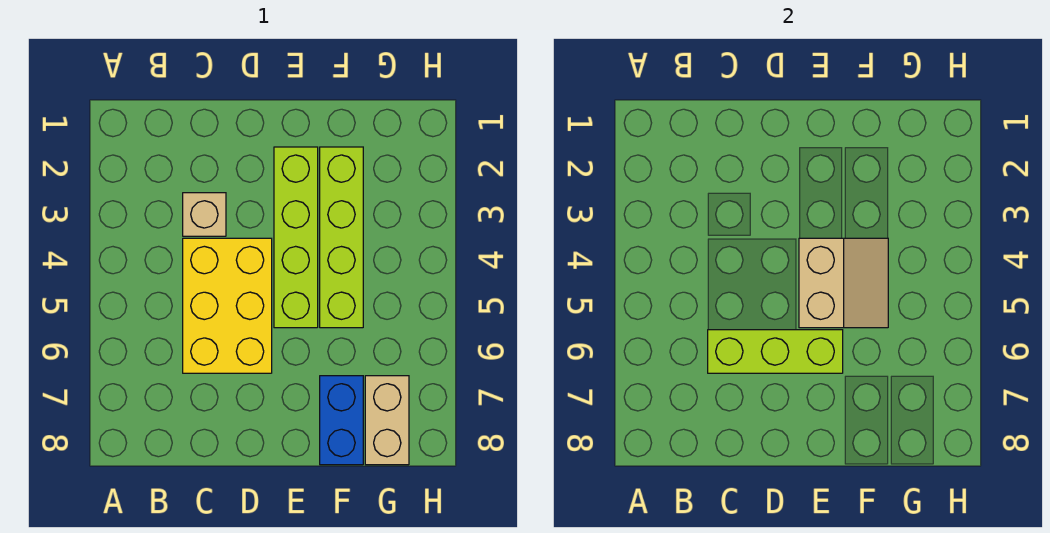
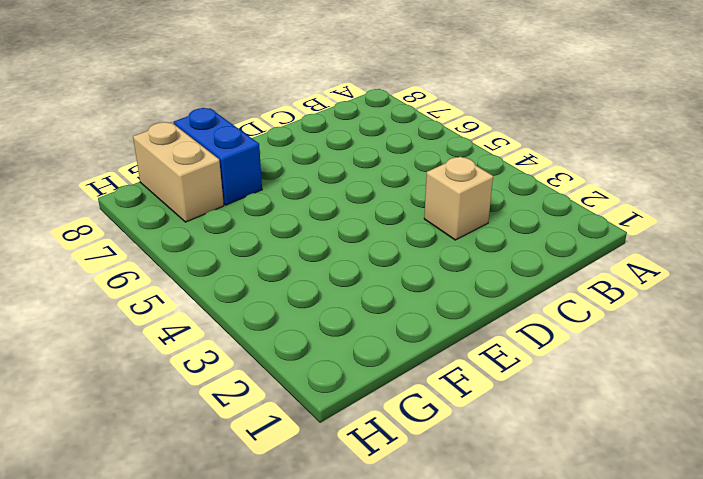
none -> yellow 2x3 brick [183,238,272,373]
none -> lime 1x4 brick [274,147,318,328]

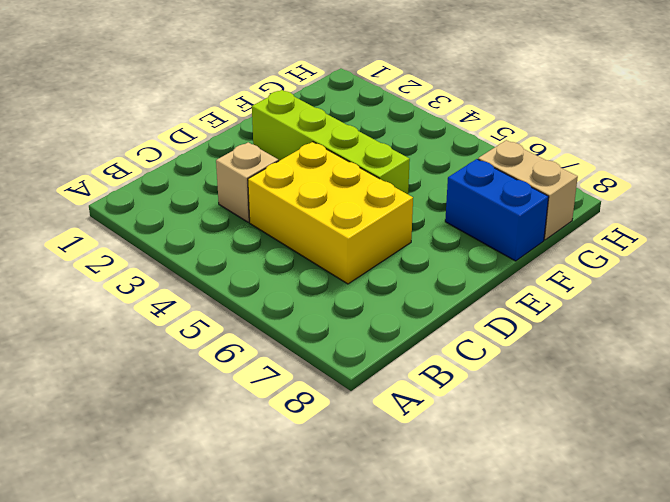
none -> lime 1x4 brick [320,147,363,328]
none -> lime 1x3 brick [708,330,843,373]

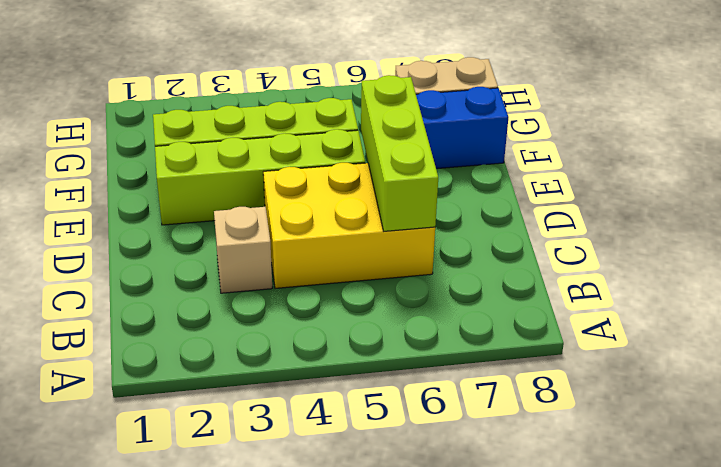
none -> tan 2x2 slope [799,238,888,328]

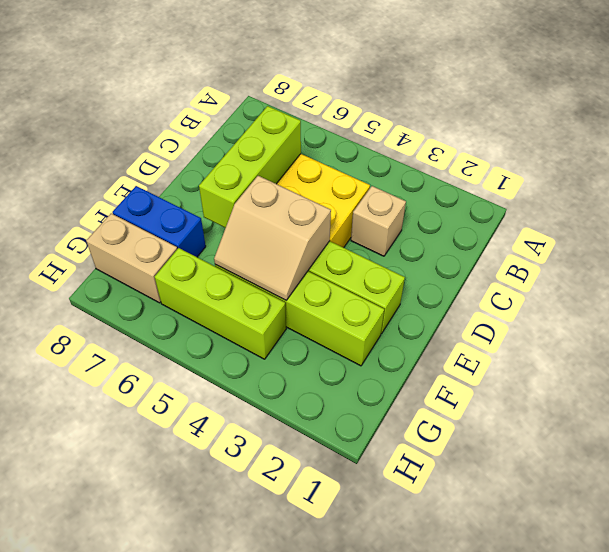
lime 1x3 brick [155,248,286,359] -> none

